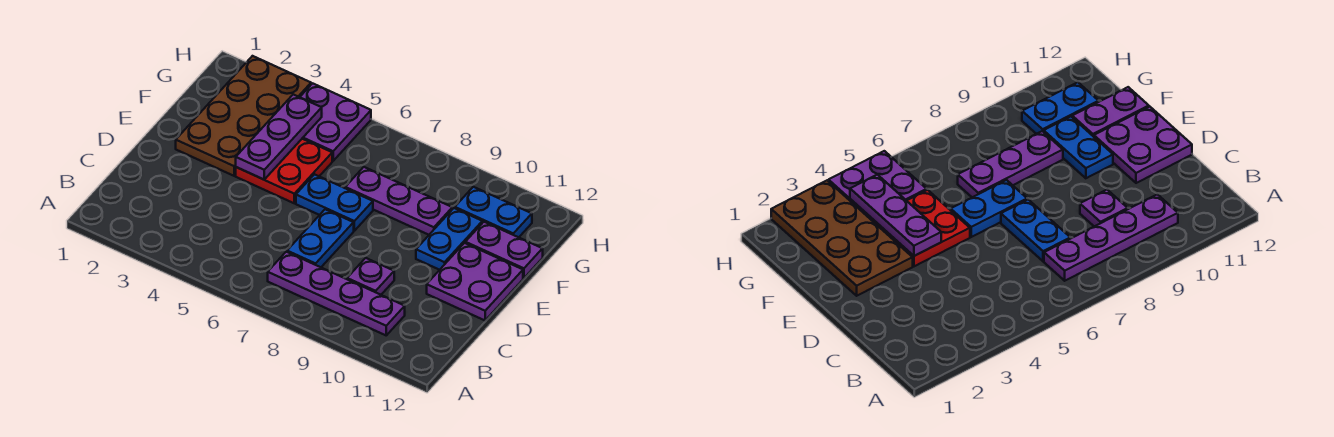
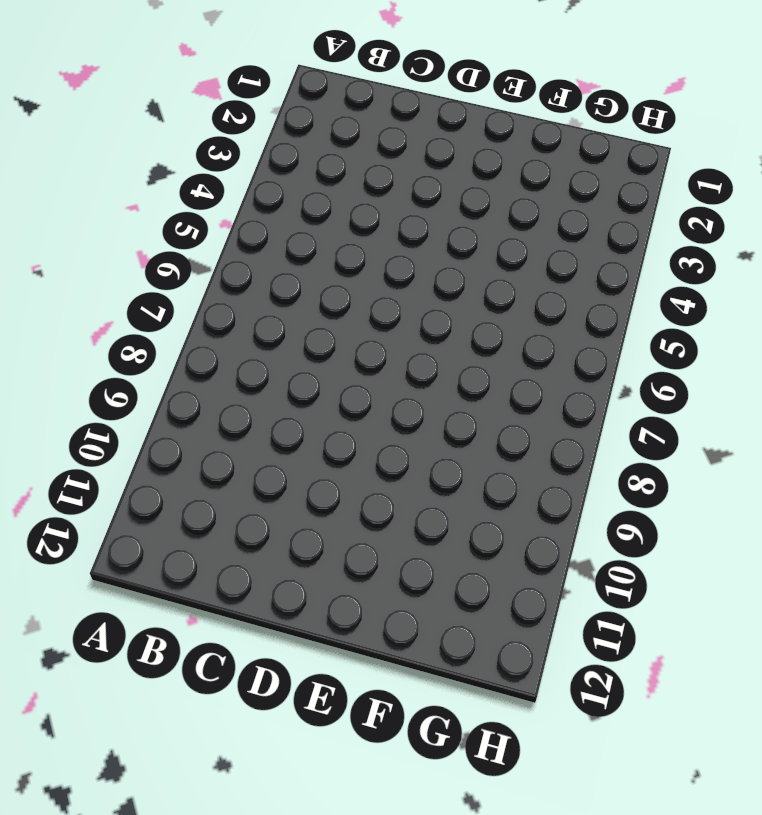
none -> purple 1x4 plate [268,252,405,335]
none -> blue 1x2 plate [287,209,354,267]
none -> purple 1x1 plate [347,258,394,295]

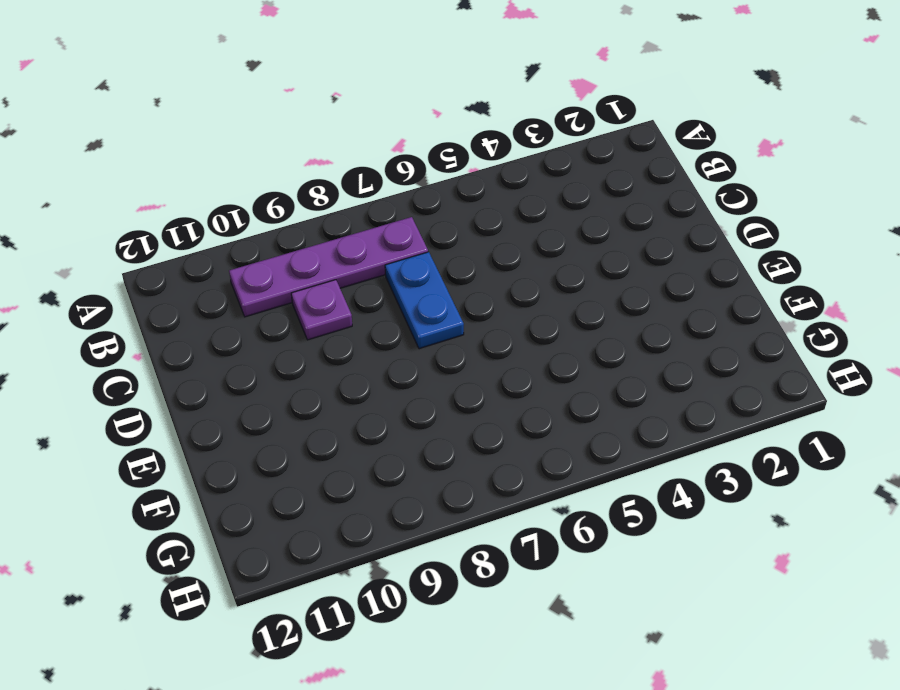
none -> purple 2x2 plate [427,243,523,320]
none -> brown 2x4 plate [176,56,311,176]
none -> red 2x2 plate [236,139,332,203]

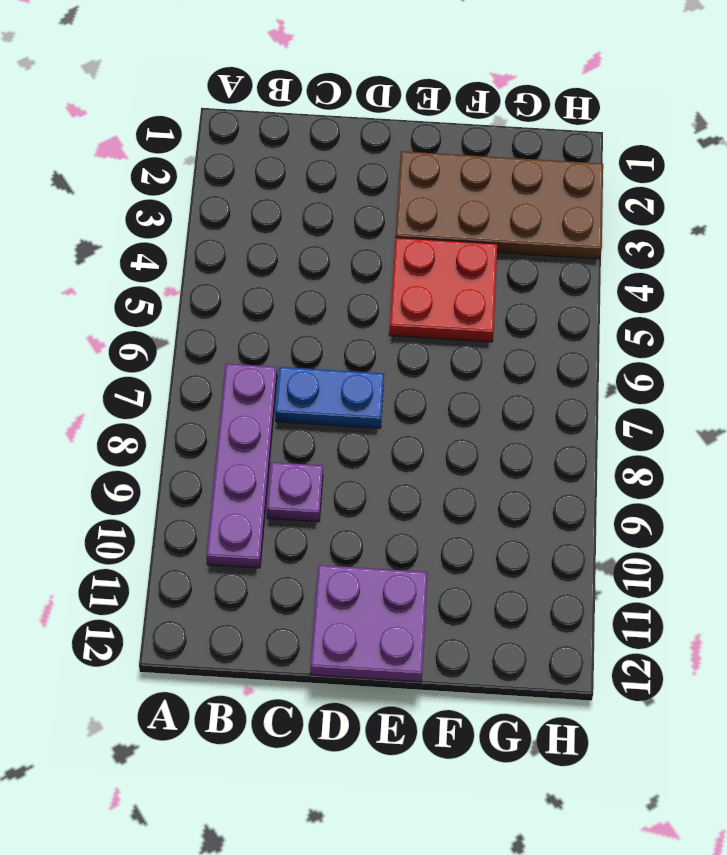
none -> blue 1x2 plate [296,174,373,231]
none -> blue 1x2 plate [416,208,482,270]
none -> purple 1x3 plate [345,167,452,235]

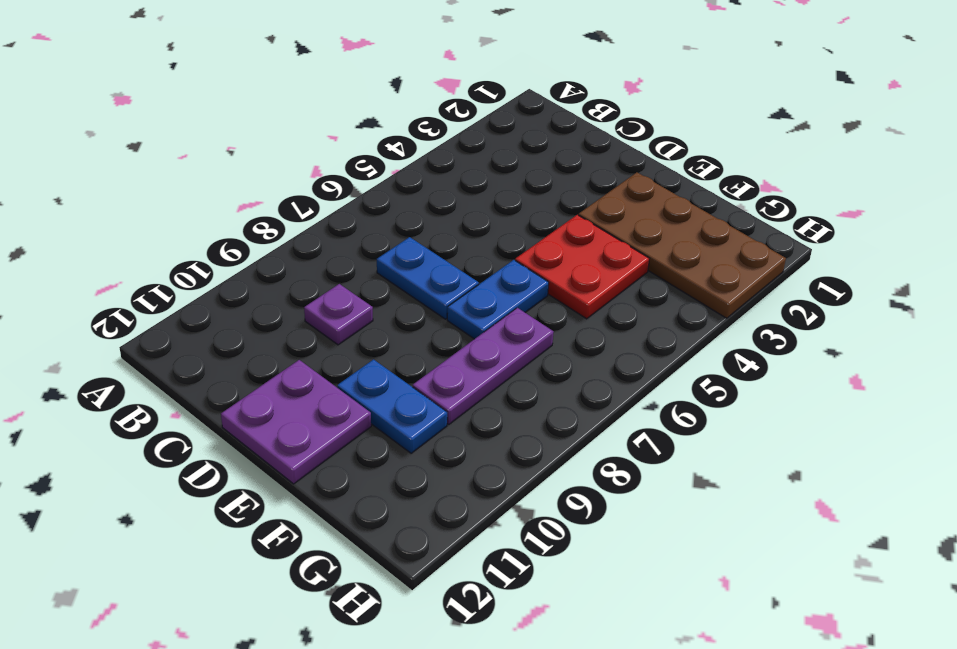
none -> purple 1x4 plate [268,252,405,335]
none -> purple 1x2 plate [465,222,543,278]
none -> purple 2x2 plate [300,83,371,161]

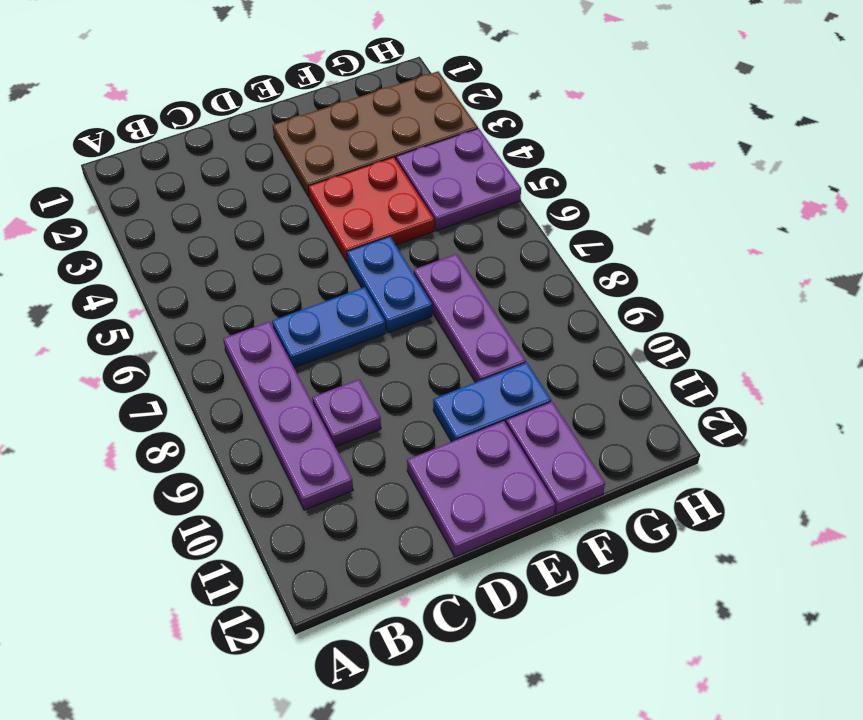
none -> blue 1x2 plate [455,187,532,237]
none -> purple 1x3 plate [236,94,322,180]

